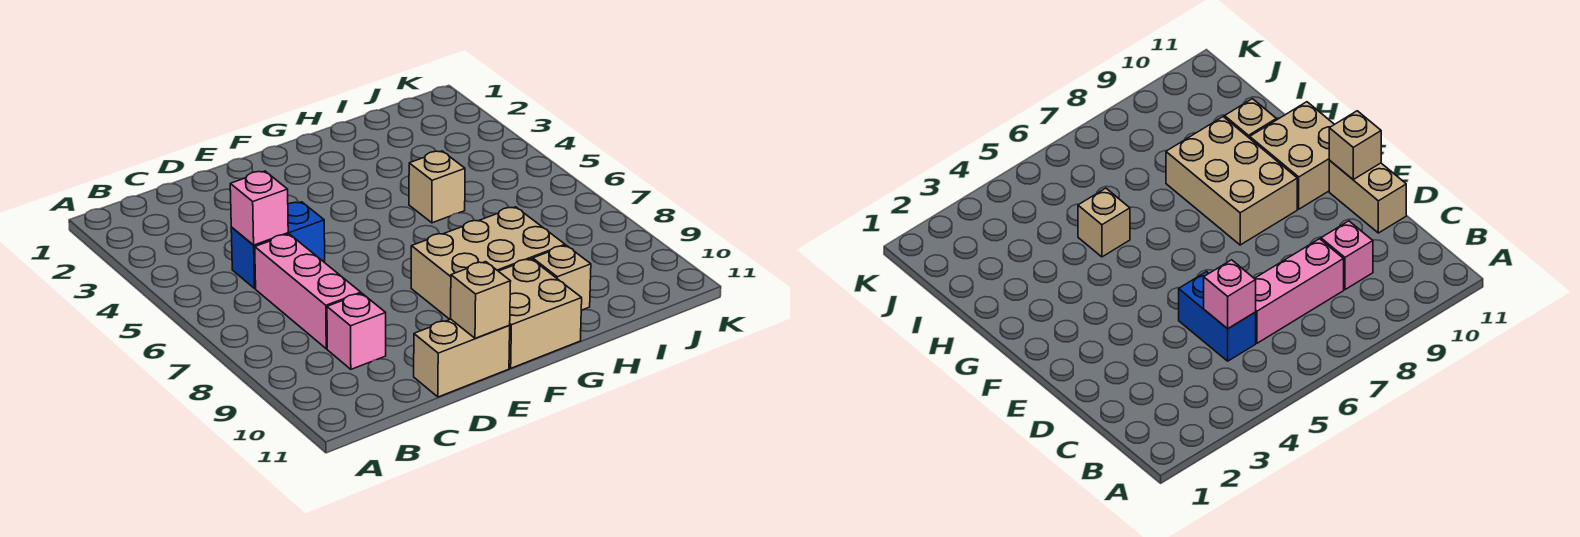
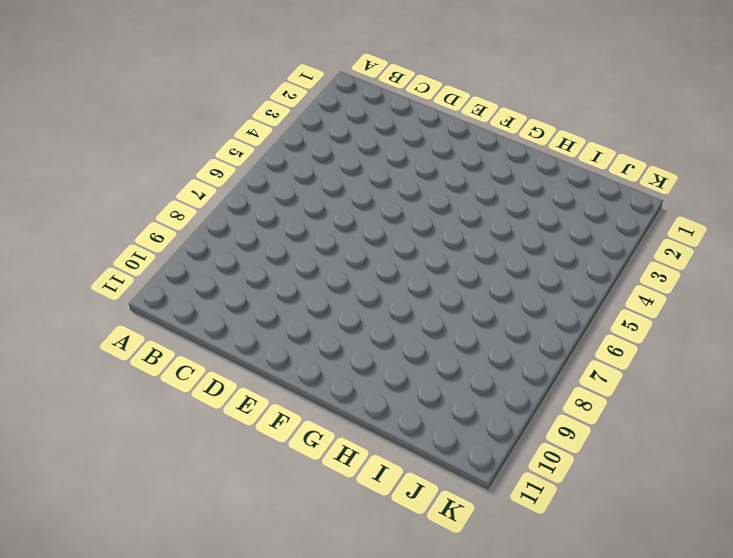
none -> blue 1x2 brick [231,202,325,288]
none -> pink 1x3 brick [255,234,361,349]

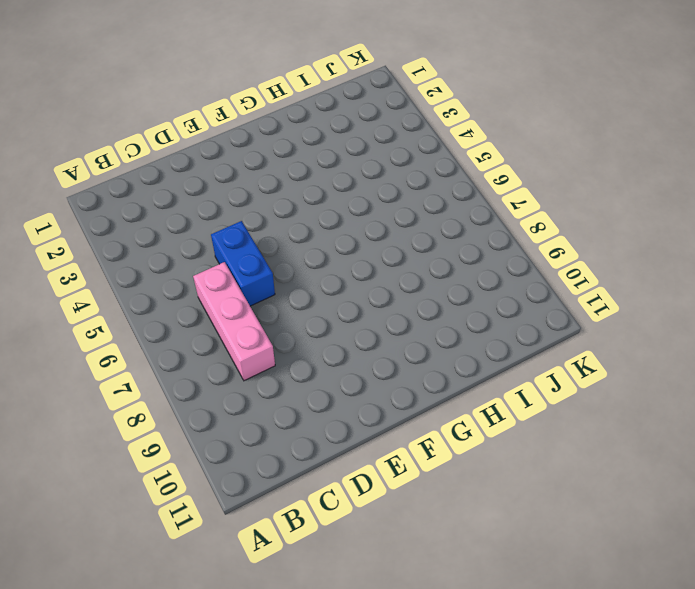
blue 1x2 brick [211,221,275,306] -> blue 1x2 brick turned to [231,202,325,288]
none -> pink 1x1 brick [327,293,386,369]
none -> tan 1x2 brick [414,319,510,397]

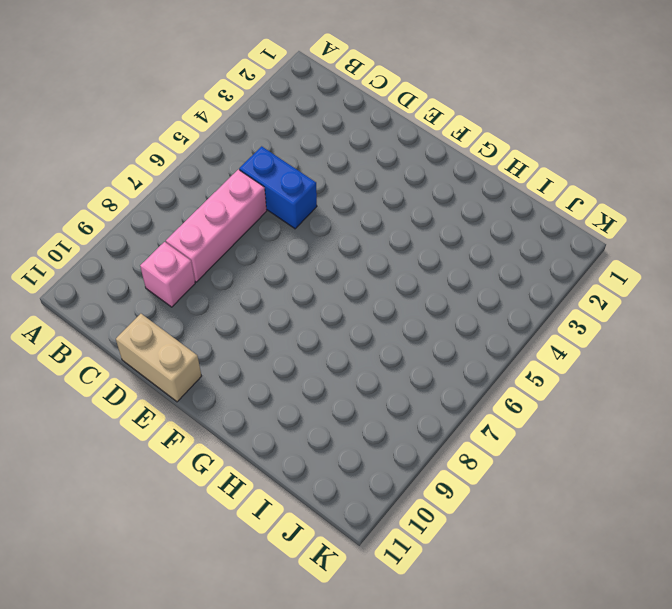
none -> tan 2x3 brick [411,207,565,319]
none -> tan 2x2 brick [499,259,582,368]

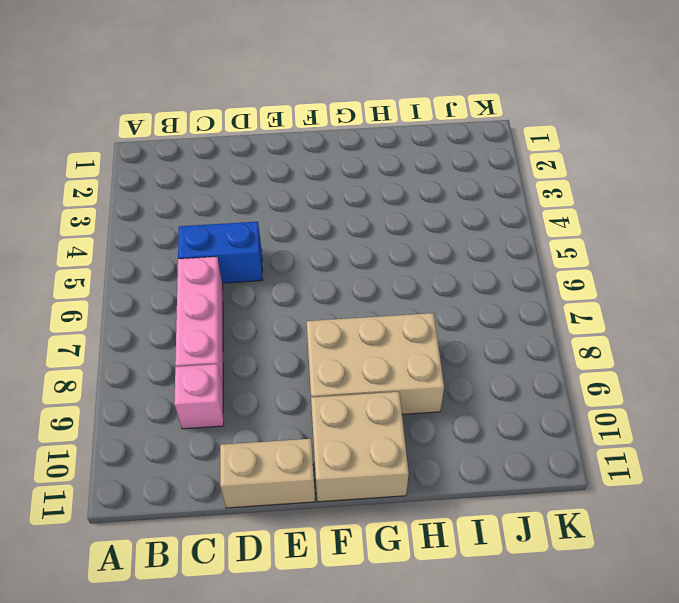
none -> tan 1x1 brick [409,151,465,223]
none -> tan 1x1 brick [533,245,591,310]

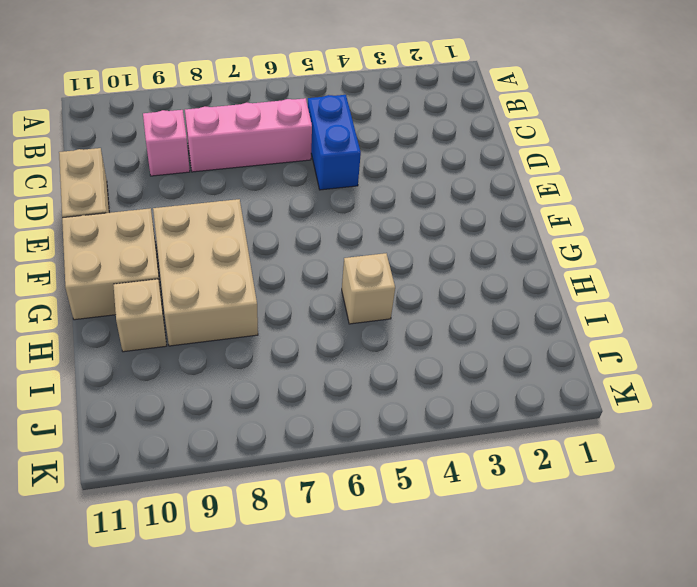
none -> pink 1x1 brick [230,171,288,245]
none -> tan 1x1 brick [451,262,511,338]

